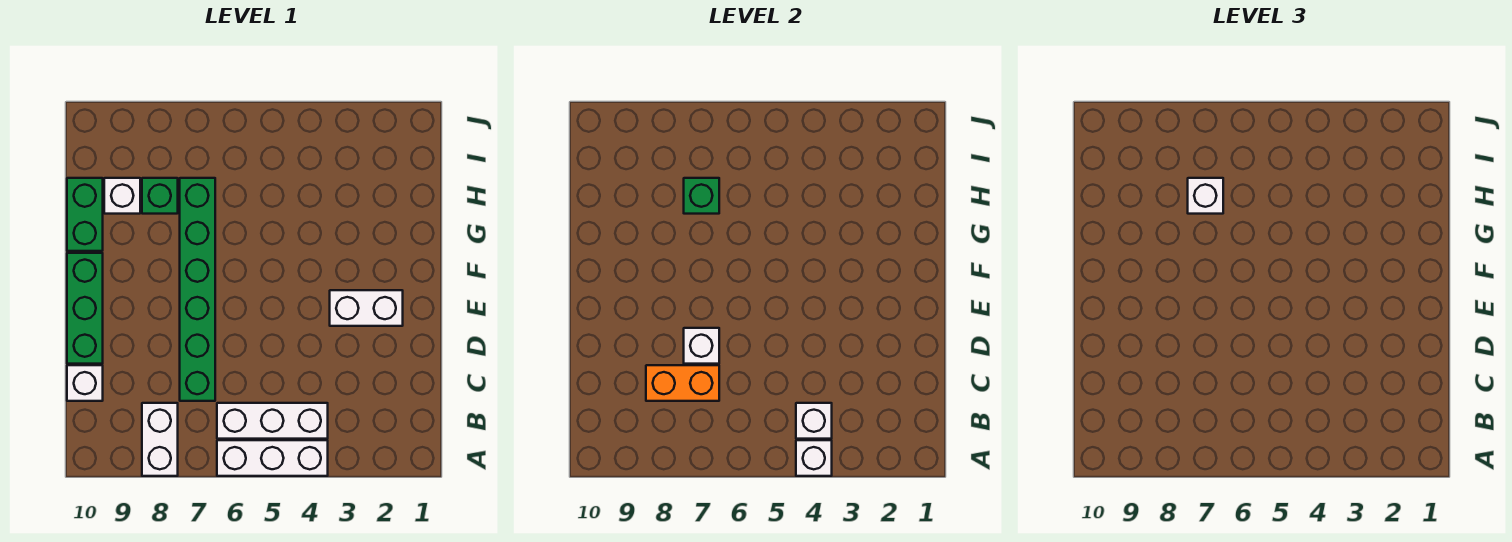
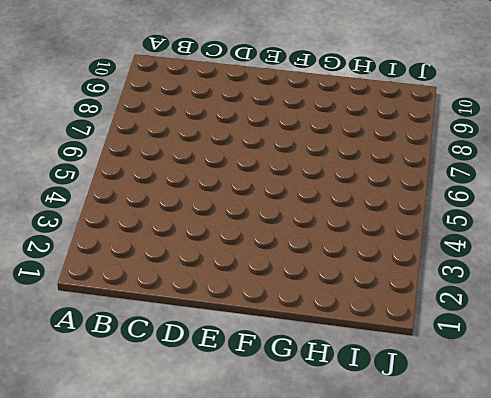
none -> white 1x3 brick [217,440,328,476]
none -> white 1x2 brick [142,403,178,476]
none -> white 1x3 brick [217,403,328,439]

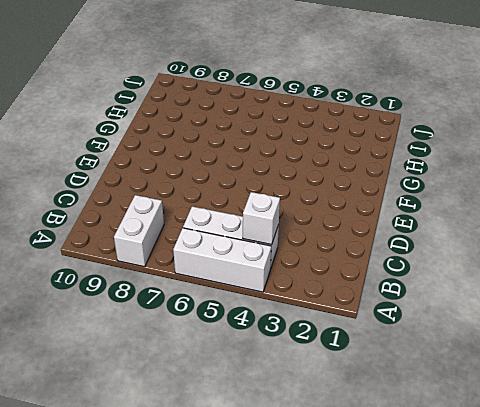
none -> green 1x6 brick [180,178,215,401]
none -> white 1x1 brick [67,365,103,401]
none -> green 1x3 brick [67,253,103,364]

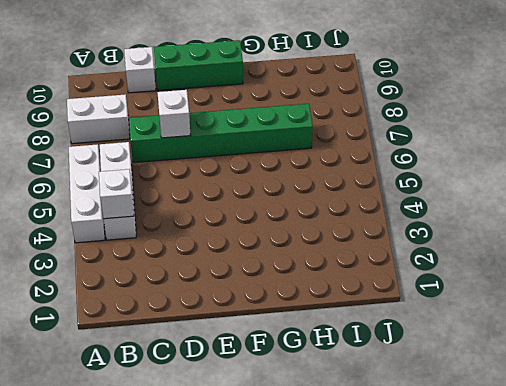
none -> white 1x2 brick [330,290,403,326]
none -> green 1x2 brick [67,178,103,251]
none -> green 1x1 brick [142,178,178,214]

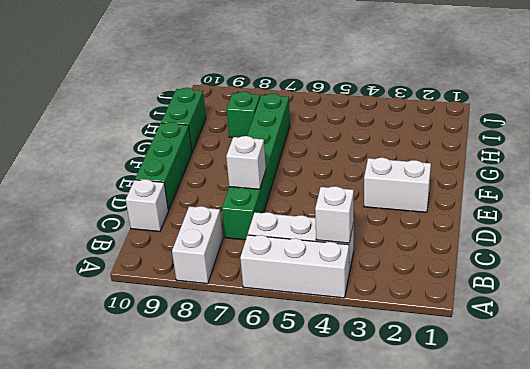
none -> white 1x1 brick [104,178,140,214]
none -> white 1x1 brick [796,440,832,476]
none -> orange 1x2 brick [646,365,719,401]

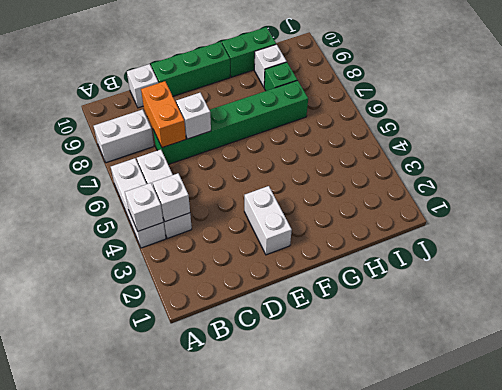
none -> green 1x1 brick [684,178,719,214]
none -> white 1x1 brick [1188,178,1223,214]

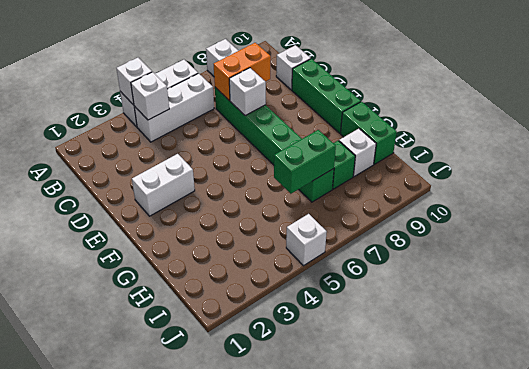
green 1x2 brick [274,130,336,194] -> green 1x1 brick [684,178,719,214]
white 1x1 brick [286,214,327,266] -> white 1x1 brick moved to [1188,178,1223,214]

